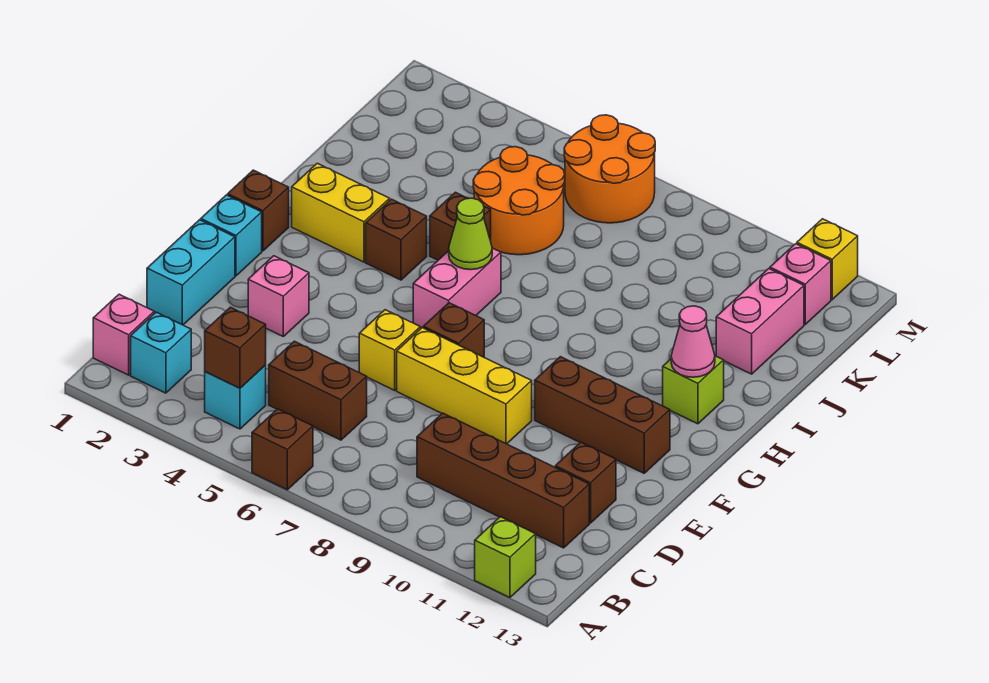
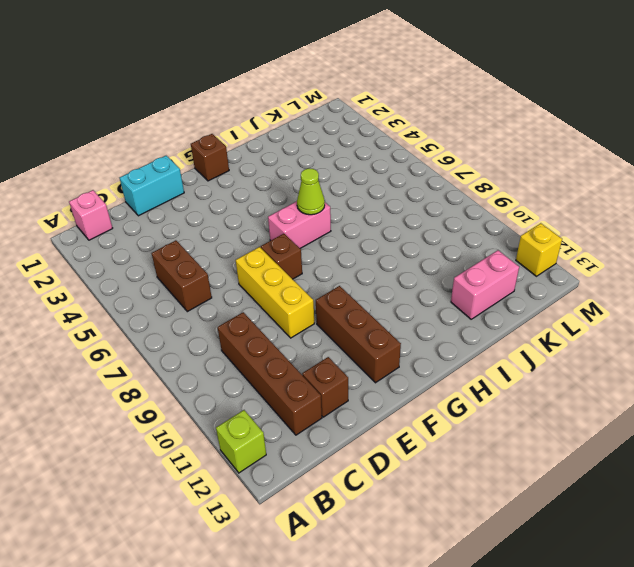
none -> brown 1x1 brick [252,409,313,490]
none -> cyan 1x1 brick [131,312,191,393]
none -> cyan 1x1 brick [205,365,266,429]

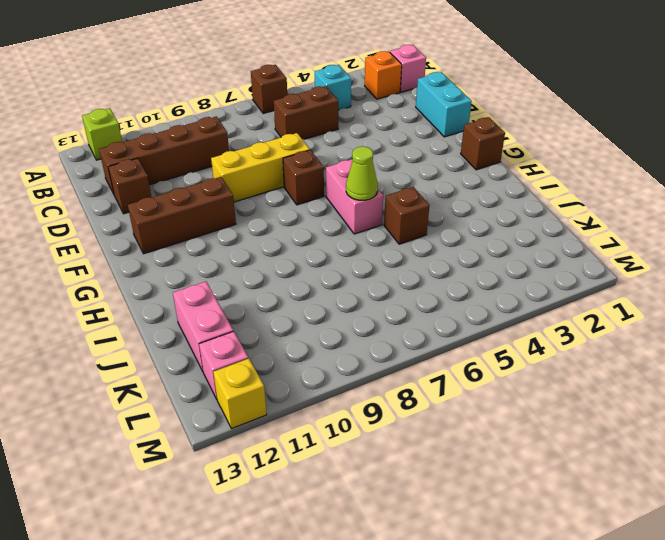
orange 1x1 brick [365,51,402,99] -> cyan 1x1 brick [131,312,191,393]
none -> pink 1x1 brick [248,256,309,336]
none -> yellow 1x1 brick [359,310,420,390]
none -> cyan 1x1 brick [201,195,262,276]

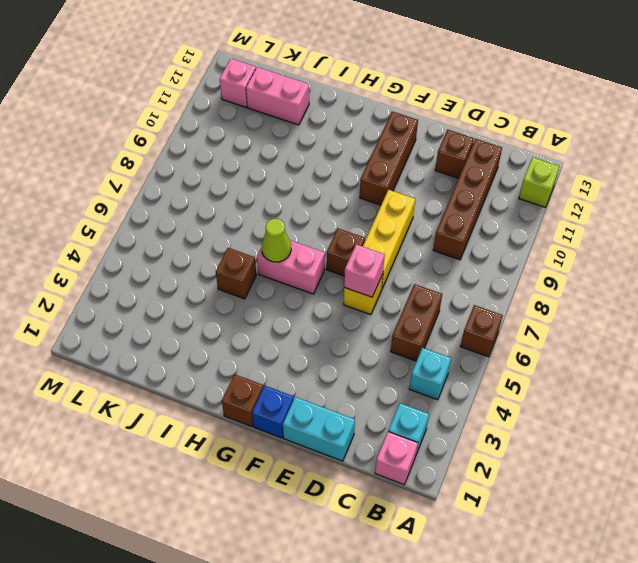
pink 1x1 brick [344,244,385,297] -> pink 1x1 brick moved to [248,256,309,336]
blue 1x1 brick [252,386,294,438] -> cyan 1x1 brick [201,195,262,276]
none -> yellow 1x2 brick [292,163,390,262]
none -> brown 1x1 brick [366,199,427,280]
none -> lime 1x1 brick [663,356,724,424]

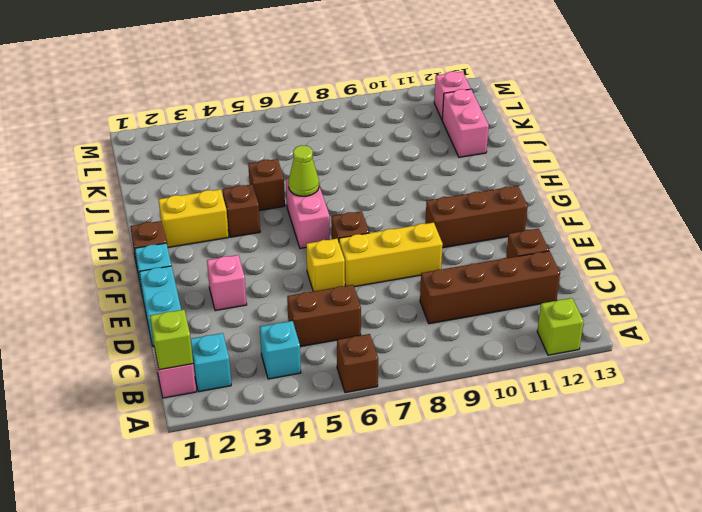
lime 1x1 brick [150,310,193,370] -> lime 1x1 brick moved to [663,356,724,424]
none -> orange 2x2 round brick [473,147,565,255]
none -> orange 2x2 round brick [564,115,655,223]
none -> yellow 1x1 brick [797,219,858,300]

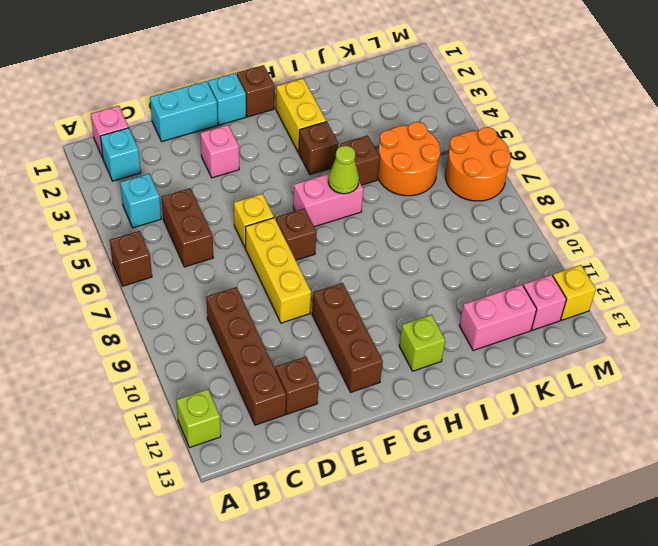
none -> brown 1x1 brick [205,307,266,388]
none -> pink 1x1 cone [671,306,715,377]

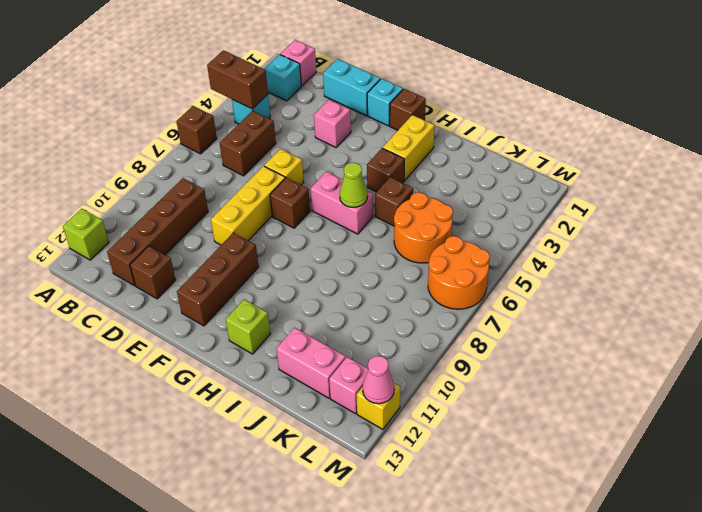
brown 1x2 brick [207,50,268,109] -> brown 1x1 brick [205,307,266,388]
pink 1x1 cone [363,356,394,404] -> pink 1x1 cone moved to [671,306,715,377]

